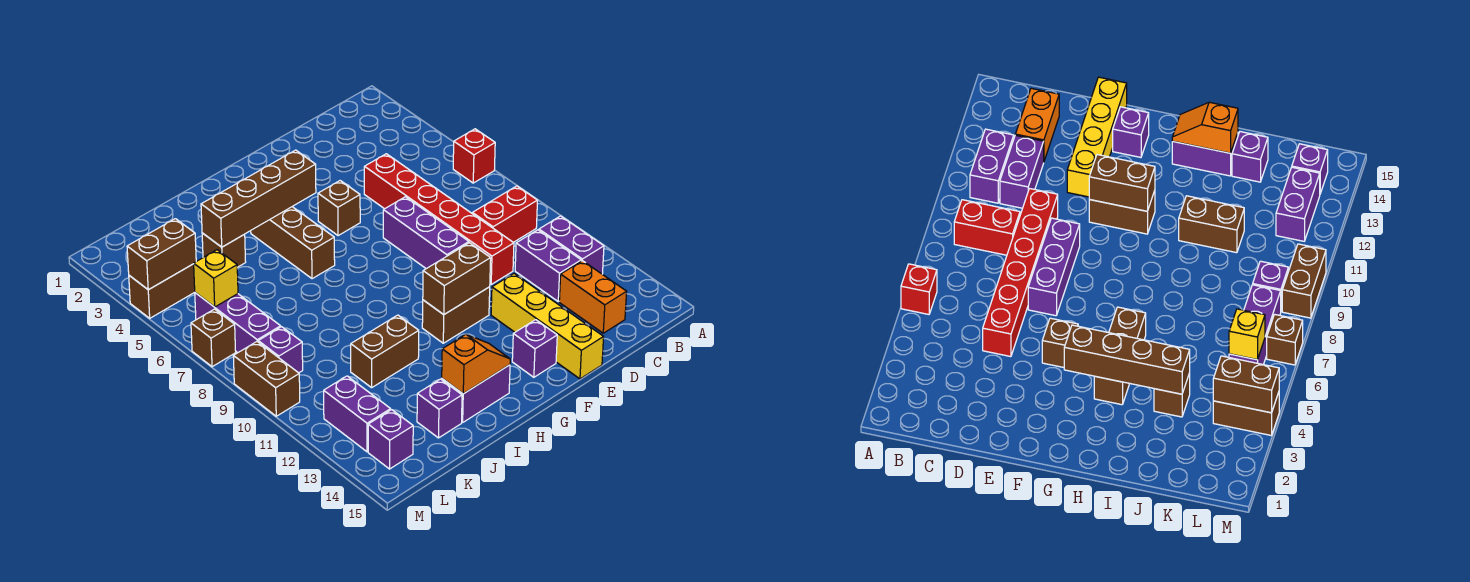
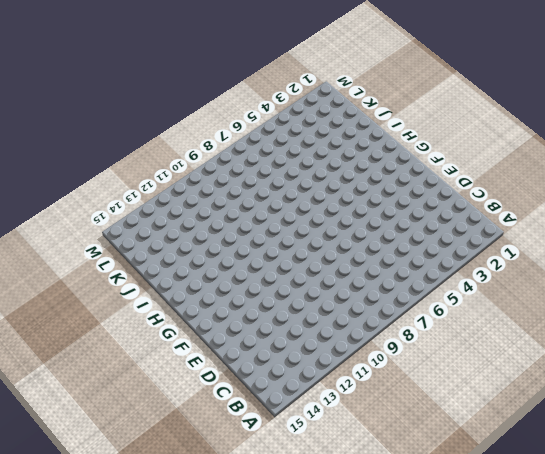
none -> red 1x1 brick [453,129,495,183]
none -> red 1x2 brick [472,186,538,242]
none -> purple 1x2 brick [539,216,604,274]

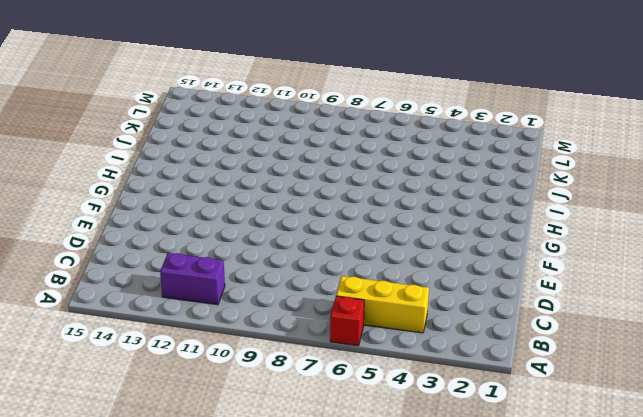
yellow 1x3 brick [336,276,429,333] -> none
none -> red 1x2 brick [472,186,538,242]
none -> purple 1x2 brick [515,230,581,301]
none -> orange 1x2 brick [559,261,627,333]

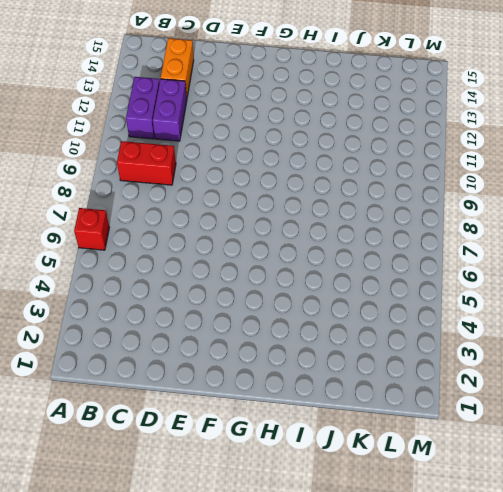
none -> red 1x6 brick [364,154,514,284]
none -> purple 1x3 brick [383,197,469,269]
none -> yellow 1x4 brick [491,274,604,379]

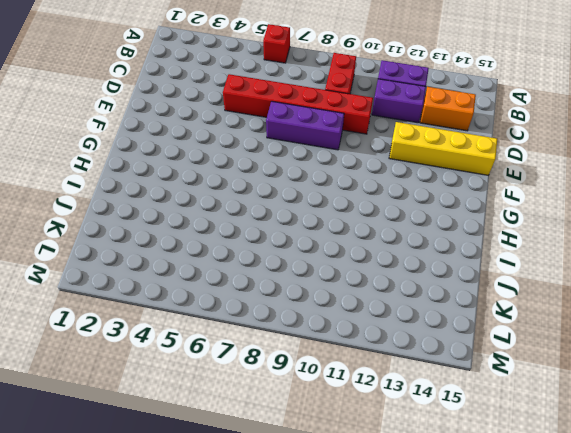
none -> brown 1x1 brick [318,181,360,236]
none -> brown 1x2 brick [422,287,490,343]
none -> purple 1x1 brick [512,320,557,377]

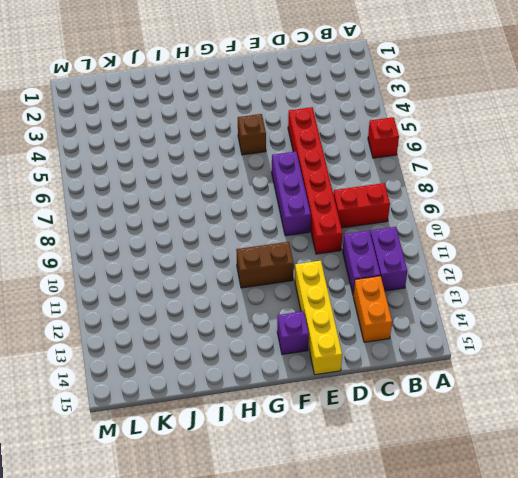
none -> brown 1x3 brick [251,207,335,279]
none -> purple 1x2 brick [442,365,510,422]
none -> brown 1x2 brick [351,315,419,388]

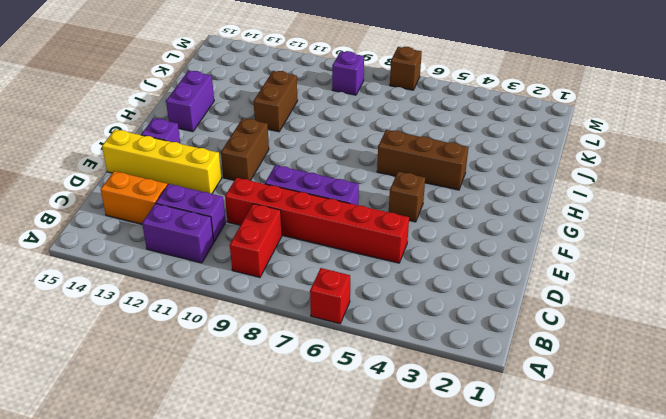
none -> brown 1x1 brick [202,233,246,267]
none -> purple 1x1 brick [417,379,462,438]
none -> brown 1x2 brick [129,264,195,318]

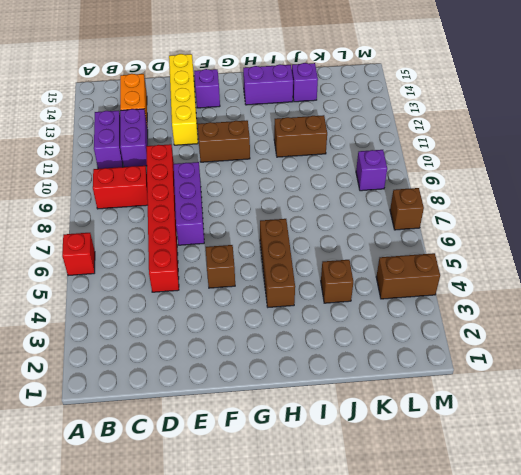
none -> purple 1x3 brick [195,293,281,353]
none -> purple 1x2 brick [324,376,391,452]
none -> purple 1x1 brick [368,410,413,469]

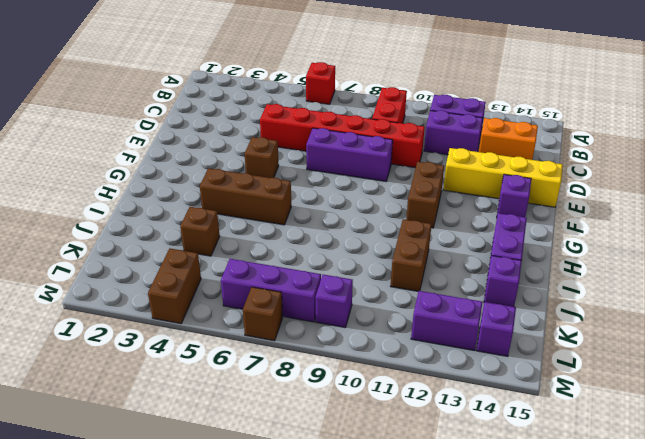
none -> brown 1x2 brick [233,342,300,416]
none -> brown 1x2 brick [423,243,491,314]
none -> brown 1x4 brick [201,150,316,247]

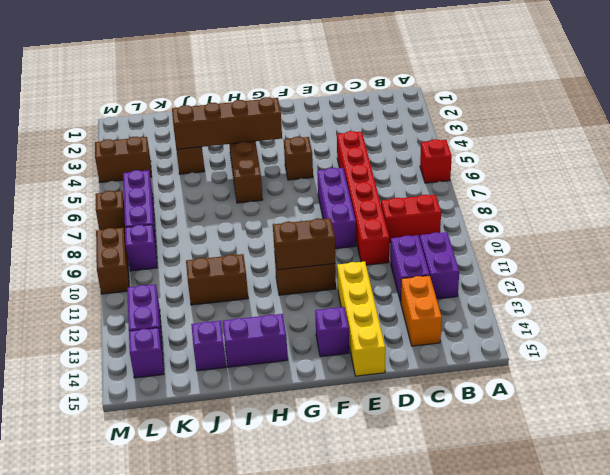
none -> orange 1x2 slope [442,334,510,394]
none -> brown 1x2 brick [127,219,196,290]
none -> yellow 1x1 brick [194,250,238,307]

